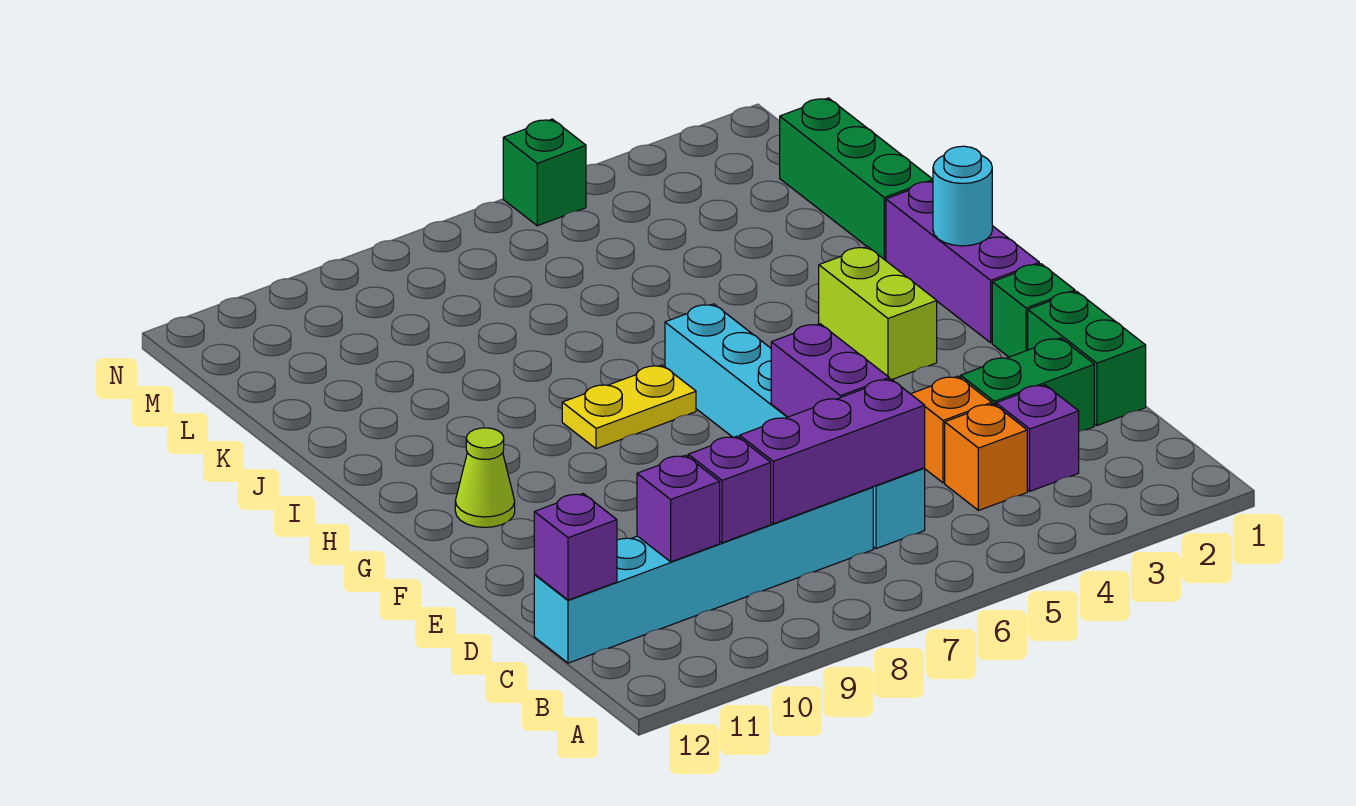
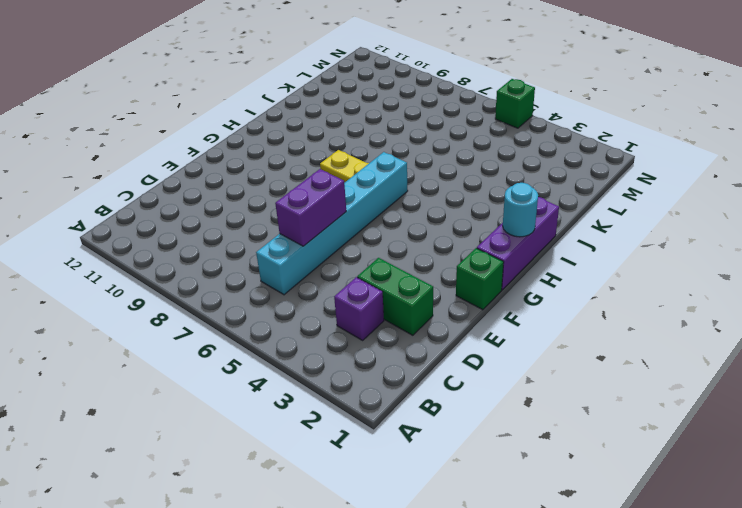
none -> orange 1x1 brick [945,404,1027,510]
none -> cyan 1x6 brick [534,487,873,663]
none -> green 1x2 brick [1028,291,1146,426]

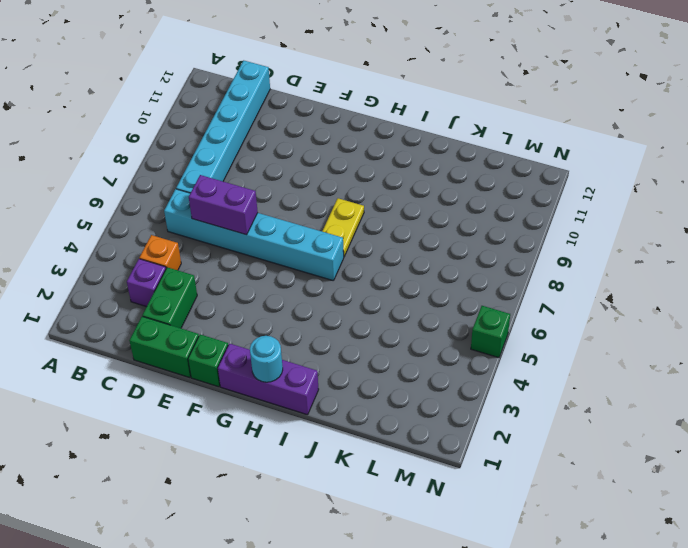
none -> orange 1x1 brick [911,376,992,483]
none -> lime 1x2 brick [819,247,937,379]
none -> lime 1x1 cone [455,428,515,527]

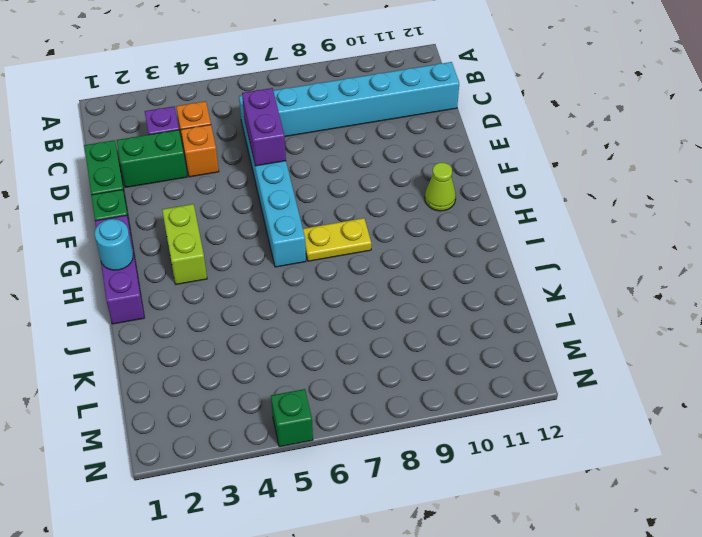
none -> green 1x3 brick [780,98,933,260]
none -> purple 1x3 brick [740,379,925,524]
none -> purple 1x1 brick [688,436,771,543]

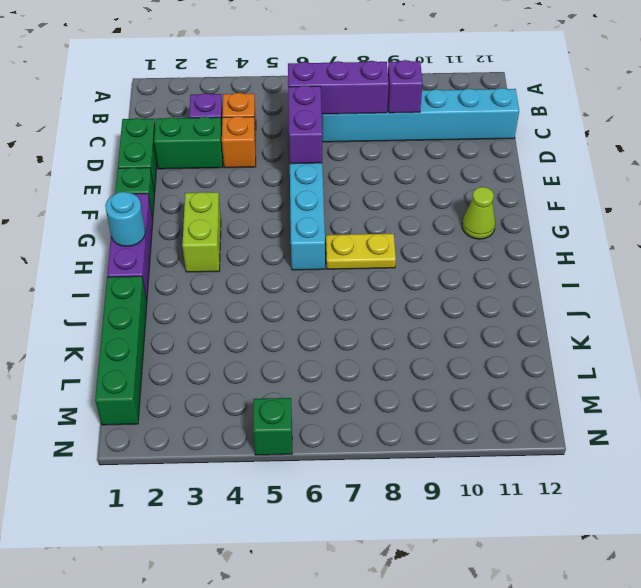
green 1x4 brick [95,276,147,425] -> green 1x3 brick [780,98,933,260]
none -> purple 1x1 brick [637,455,720,562]
none -> purple 1x1 brick [534,494,617,600]

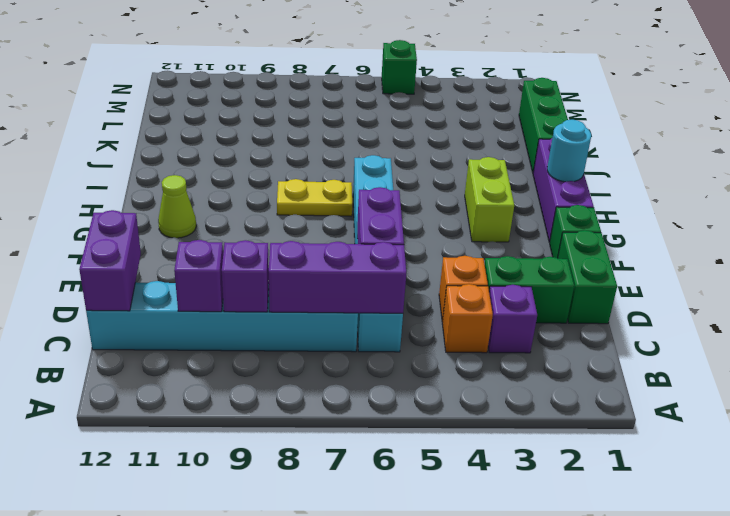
purple 1x2 brick [79,210,141,311] -> purple 1x1 brick [534,494,617,600]

